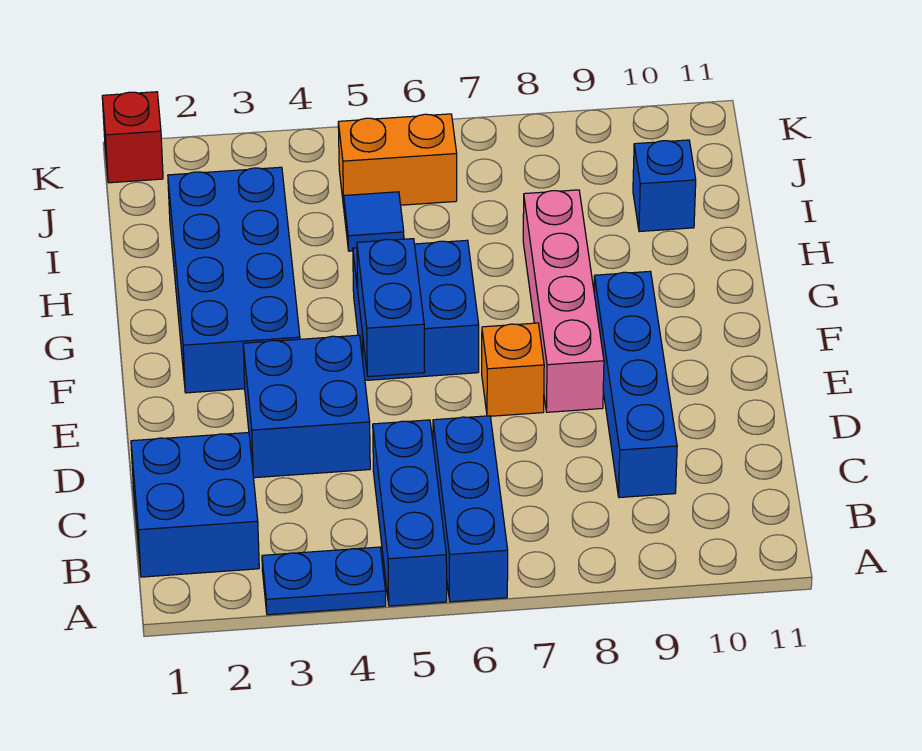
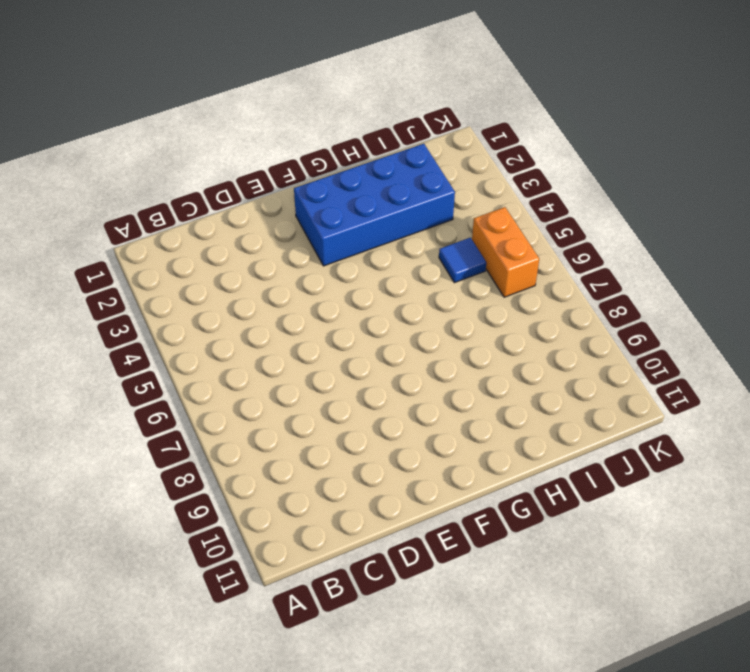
none -> blue 1x2 plate [262,547,386,615]
none -> blue 1x3 brick [373,420,447,606]
none -> blue 1x3 brick [433,416,508,602]

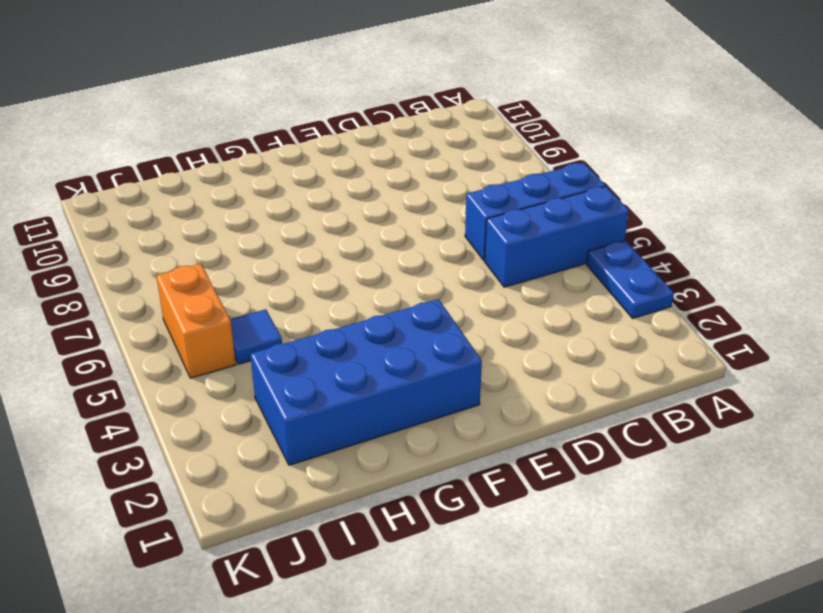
none -> blue 2x2 brick [131,433,259,577]
none -> blue 1x4 brick [594,271,677,498]
none -> blue 2x2 brick [243,335,370,478]

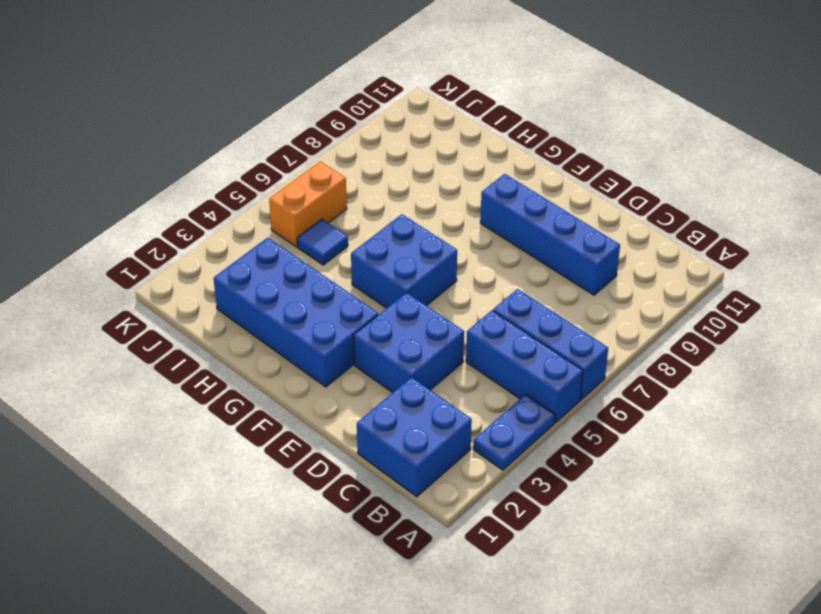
none -> orange 1x1 brick [482,323,544,416]
none -> pink 1x4 brick [523,190,604,412]
none -> blue 1x1 brick [633,140,696,232]

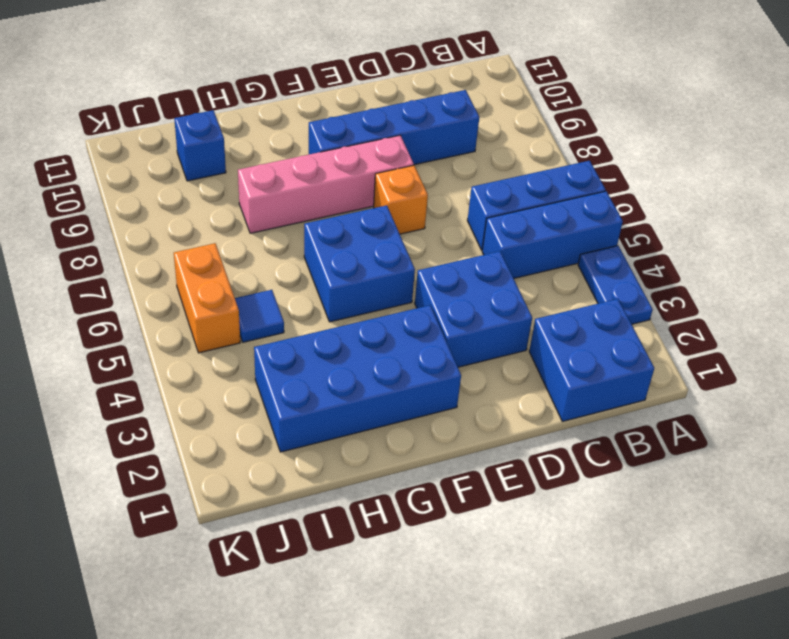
none -> red 1x1 brick [102,92,163,183]
none -> blue 1x2 brick [357,239,425,377]

